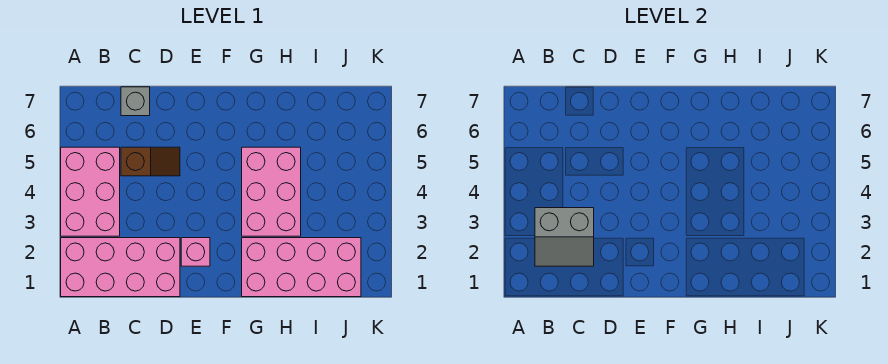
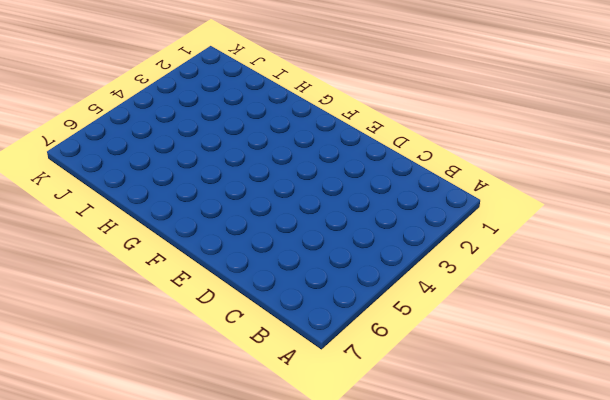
none -> pink 2x4 brick [61,238,180,297]
none -> pink 2x3 brick [61,147,120,236]

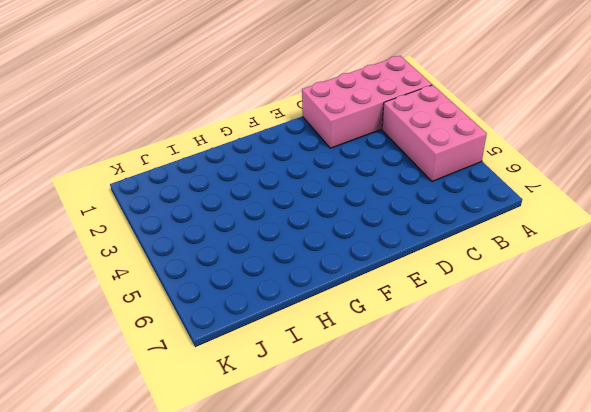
none -> brown 1x2 slope [121,147,180,176]
none -> grey 1x1 brick [121,87,150,116]

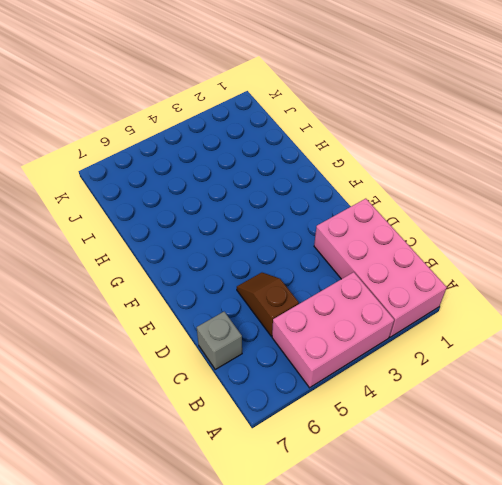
none -> pink 1x1 brick [181,238,210,266]
none -> pink 2x4 brick [242,238,361,297]

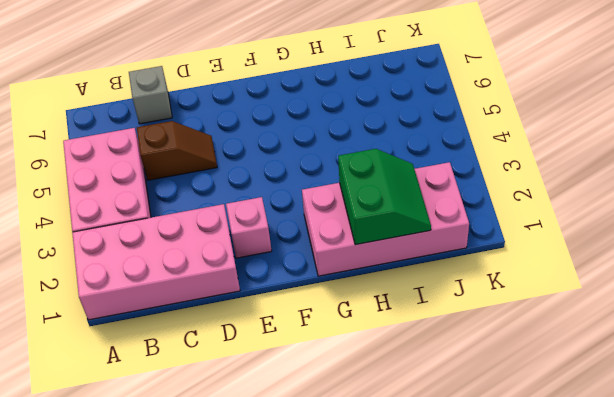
green 2x2 slope [338,149,431,245] -> none
none -> pink 2x3 brick [242,147,301,236]
none -> grey 2x2 slope [535,208,594,266]

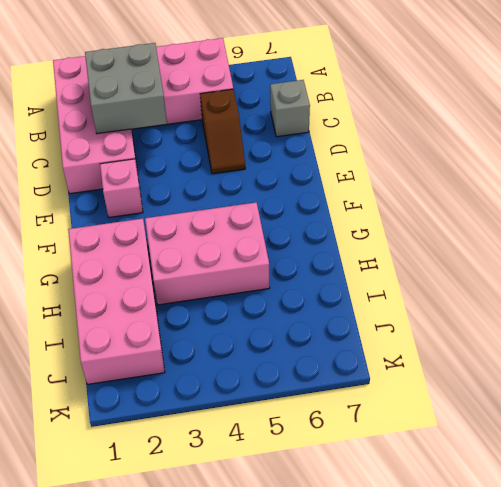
grey 2x2 brick [85,43,167,134] -> grey 2x2 slope [535,208,594,266]

